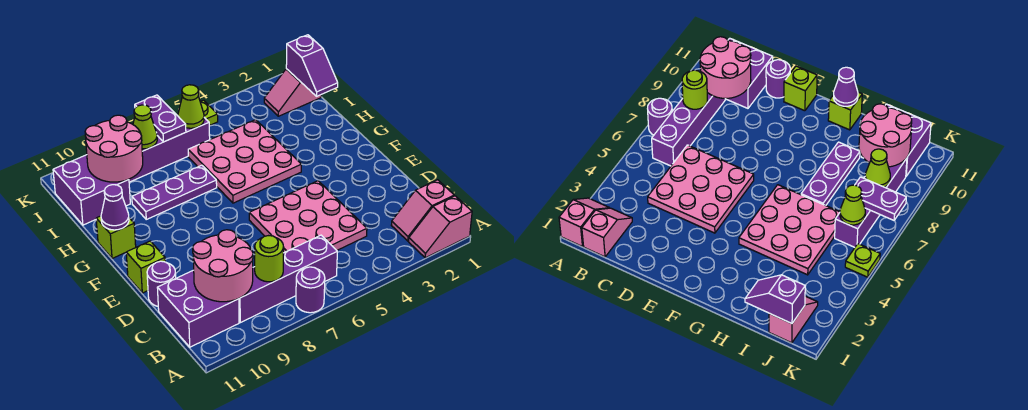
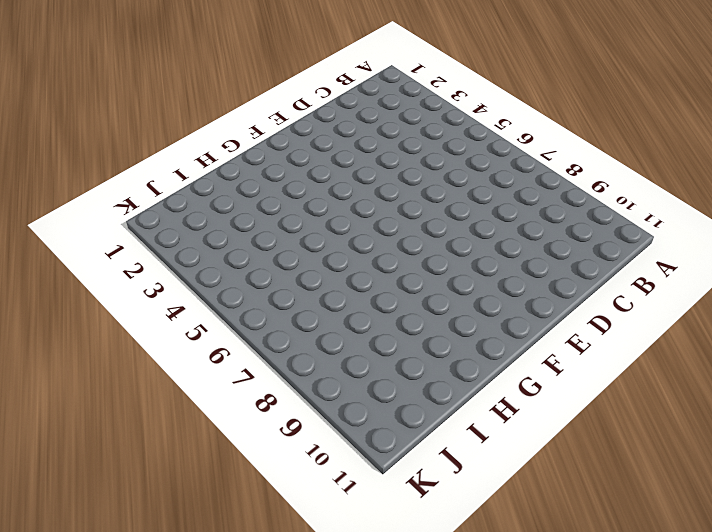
none -> pink 1x2 slope [409,196,472,258]
none -> purple 1x1 round brick [296,267,325,313]
none -> pink 1x2 slope [391,180,454,241]

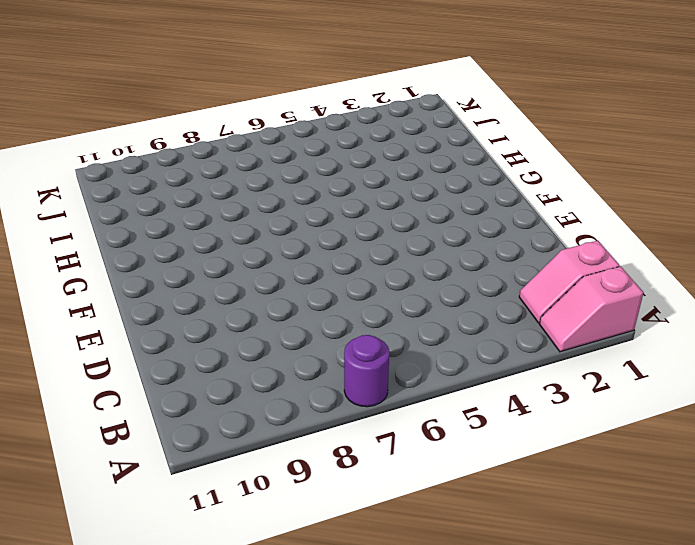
none -> purple 1x4 brick [239,235,337,323]
none -> purple 2x2 brick [157,270,239,347]
none -> pink 3x3 plate [249,181,367,253]

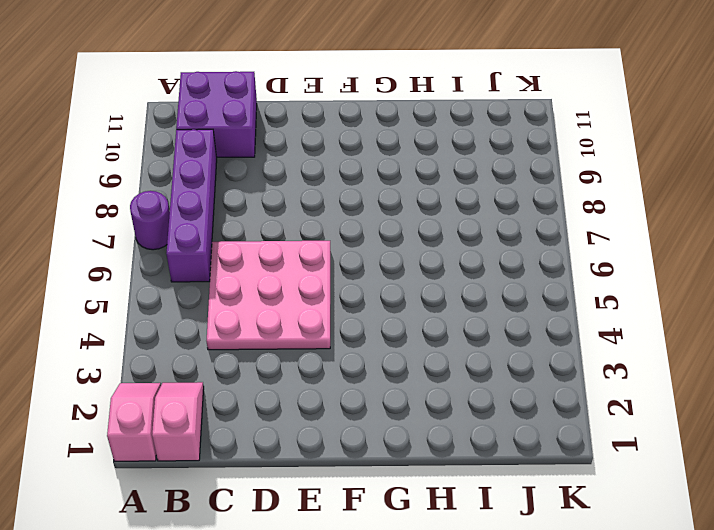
none -> purple 1x1 round brick [147,261,176,306]
none -> lime 1x1 brick [126,241,165,293]
none -> pink 3x3 plate [188,120,301,203]

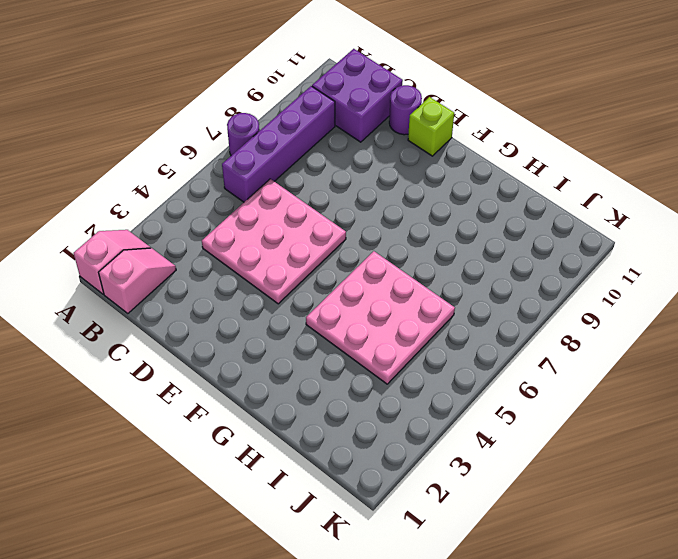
none -> lime 1x1 brick [96,216,136,258]
none -> purple 1x3 plate [132,165,217,219]
none -> purple 2x2 brick [53,155,130,225]

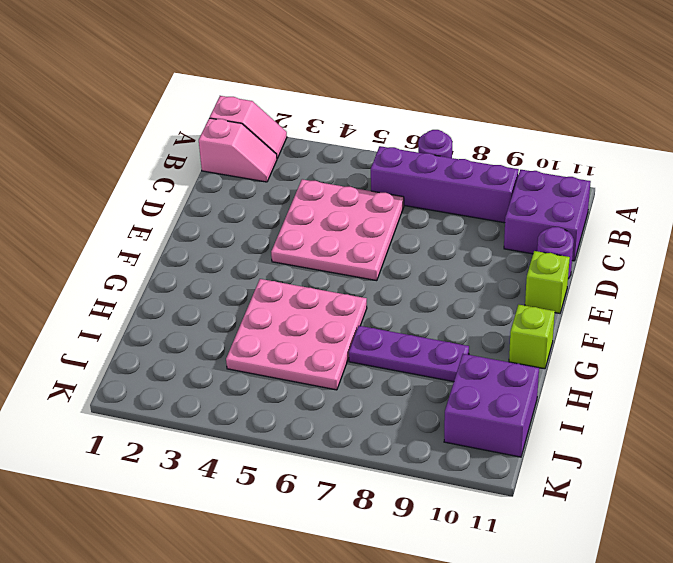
none -> pink 1x2 slope [264,69,321,116]
none -> purple 1x4 brick [129,118,210,182]
none -> lime 1x1 plate [200,100,218,126]

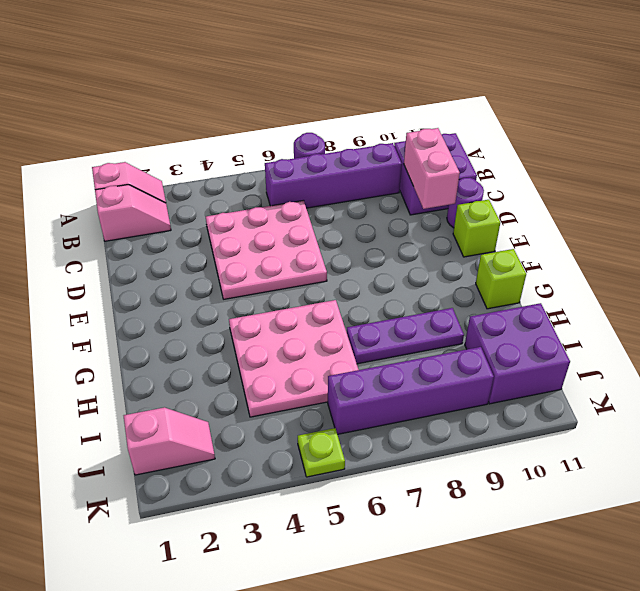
pink 1x2 brick [404,128,460,209] -> pink 2x2 round brick [193,230,253,302]
none -> lime 1x1 round brick [255,236,284,282]
none -> purple 1x1 cone [101,185,129,230]
none -> purple 1x2 slope [286,35,338,96]

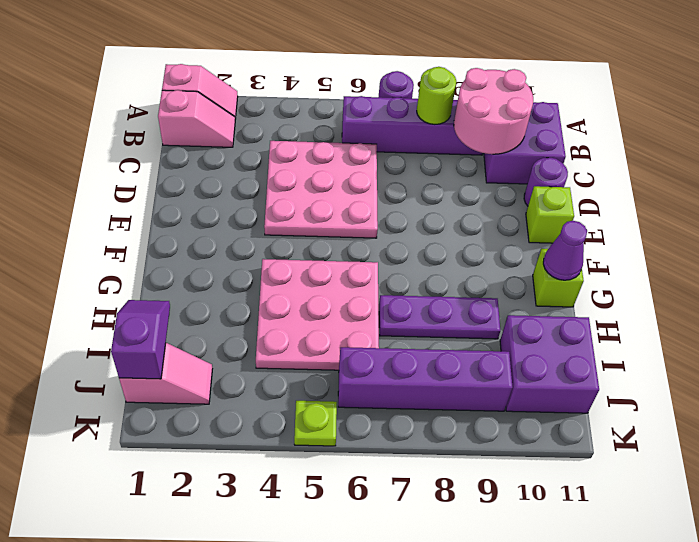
none -> pink 2x2 round brick [85,115,143,182]
none -> lime 1x1 cone [178,85,204,128]
none -> purple 1x2 plate [135,95,186,142]

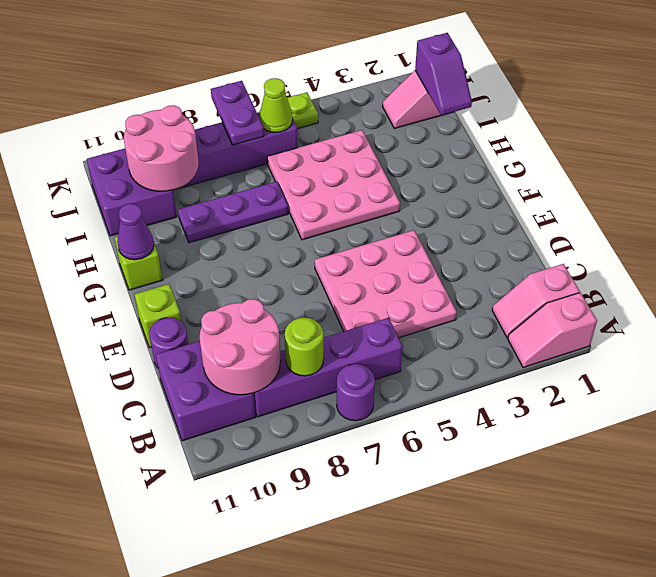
none -> lime 1x1 cone [133,105,157,149]

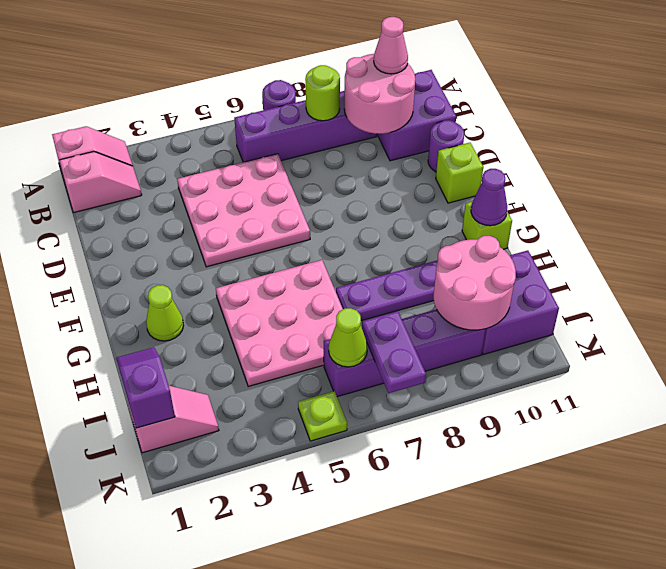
pink 1x1 cone [374,17,408,74] -> none
lime 1x1 cone [146,285,184,341] -> lime 1x1 cone moved to [133,105,157,149]

